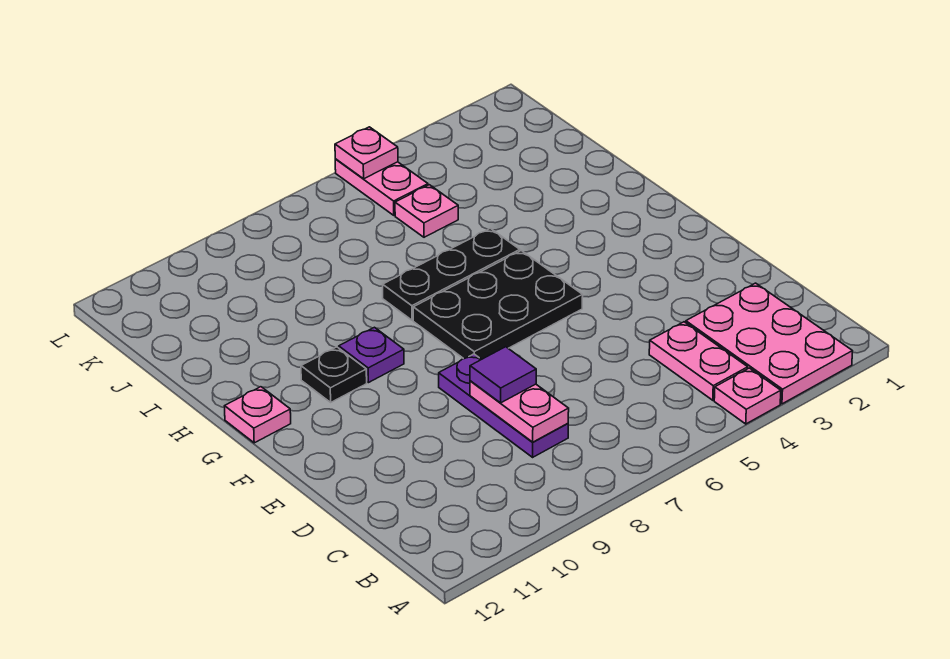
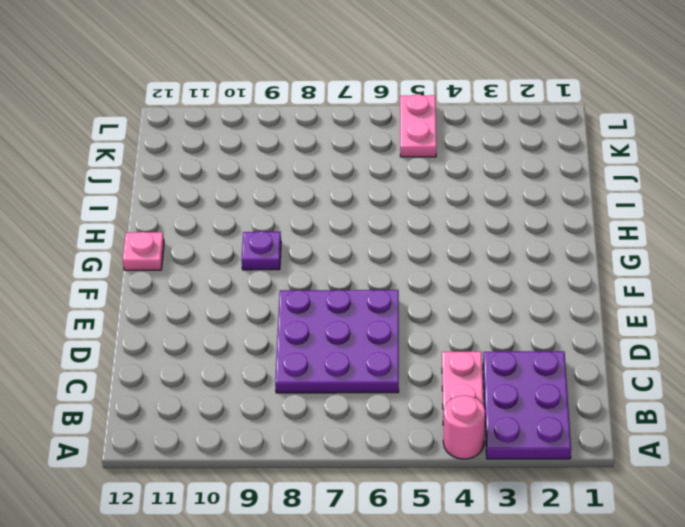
purple 2x3 plate [483,351,571,459] -> pink 2x3 plate [686,283,853,404]
pink 1x1 round brick [443,395,485,459] -> pink 1x1 plate [714,368,781,424]
purple 3x3 plate [275,290,399,393] -> purple 1x3 plate [439,354,568,457]
none -> black 2x3 plate [413,251,583,359]
none -> black 1x1 plate [301,347,367,402]
none -> black 1x3 plate [383,228,520,320]

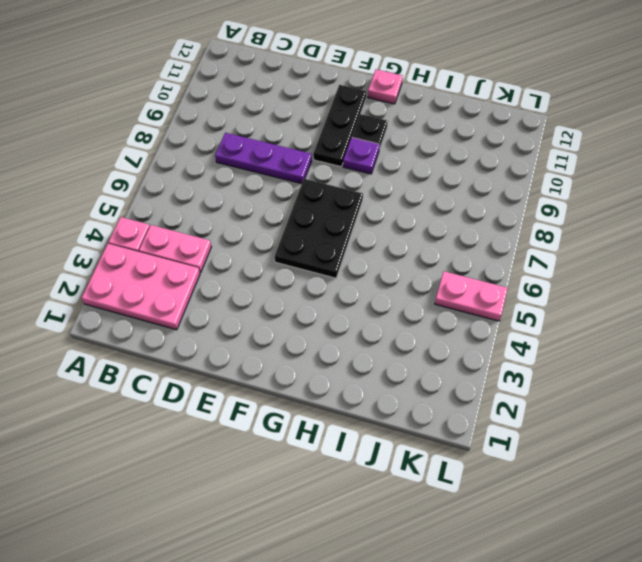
black 1x3 plate [313,85,366,167] -> black 1x3 plate moved to [383,228,520,320]
none -> pink 1x1 plate [395,185,458,237]
none -> pink 1x2 plate [470,381,569,442]
none -> pink 1x1 plate [335,127,398,179]

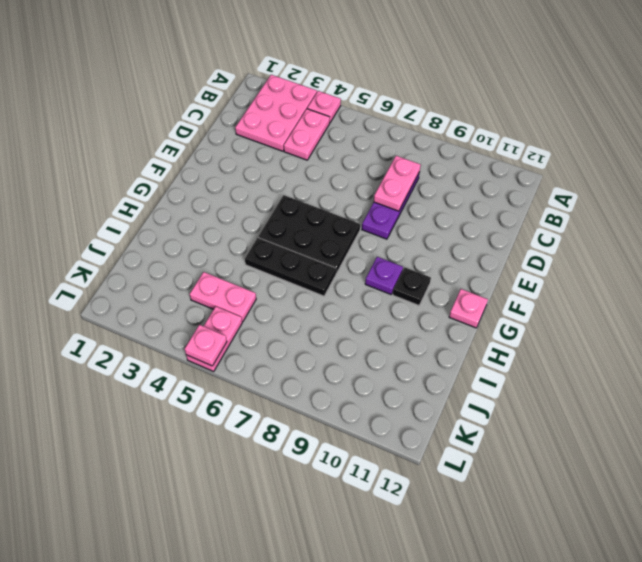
pink 1x2 plate [190,272,256,322] -> pink 1x1 plate [395,185,458,237]
none -> purple 1x1 tile [470,347,536,403]

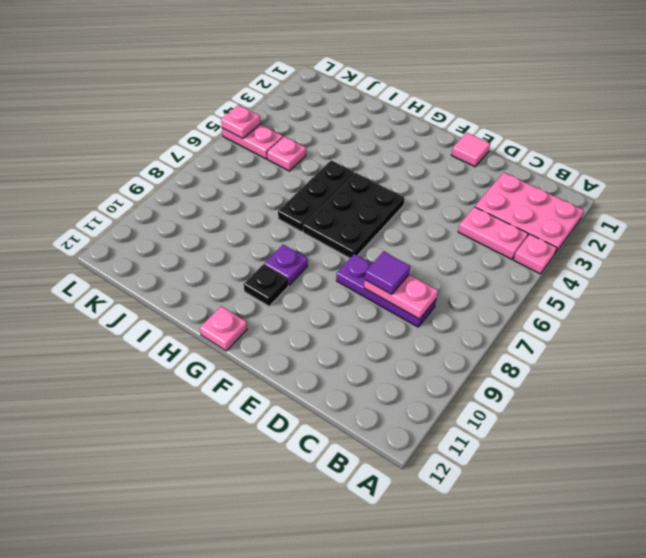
pink 1x1 tile [452,133,490,167] -> none

